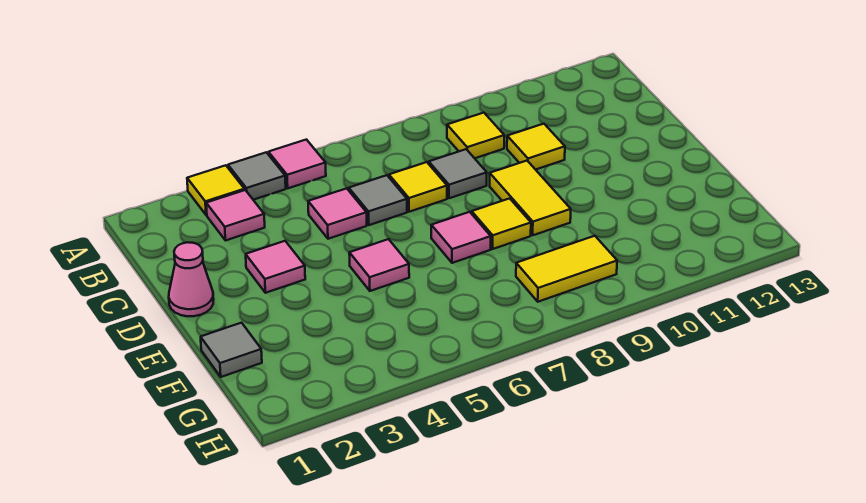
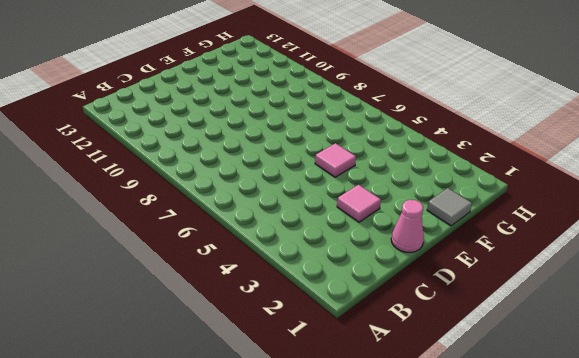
none -> yellow 1x1 tile [187,165,244,215]
none -> grey 1x1 tile [228,152,286,200]
none -> pink 1x1 tile [268,140,326,188]

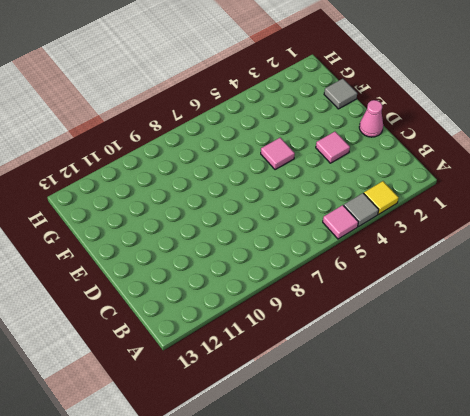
none -> pink 1x1 tile [206,190,265,241]
none -> yellow 1x1 tile [447,113,504,158]
none -> pink 1x1 tile [308,188,367,239]

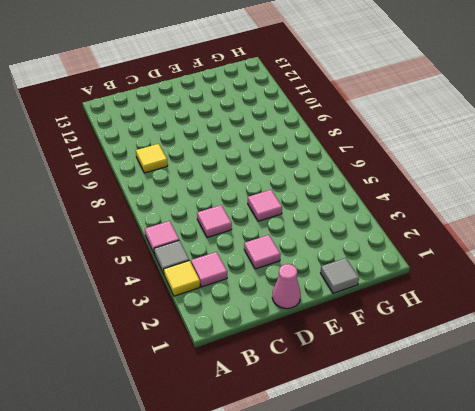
none -> grey 1x1 tile [349,175,407,225]
none -> yellow 1x1 tile [389,162,447,212]
none -> grey 1x1 tile [429,149,487,198]

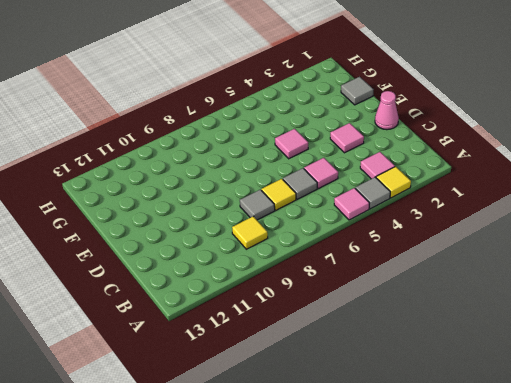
none -> yellow 1x1 tile [507,124,565,170]
none -> yellow 1x2 tile [490,161,571,235]
none -> pink 1x1 tile [431,212,491,263]

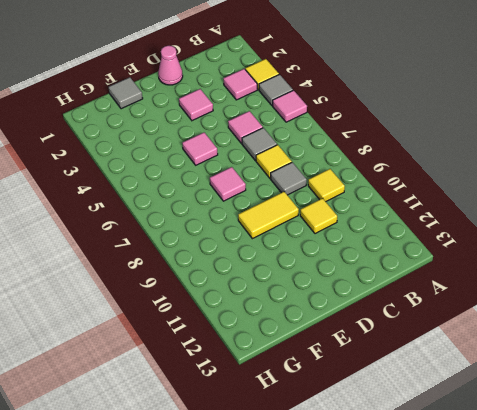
none -> yellow 1x1 tile [472,198,531,249]
none -> yellow 1x2 tile [516,236,617,302]

